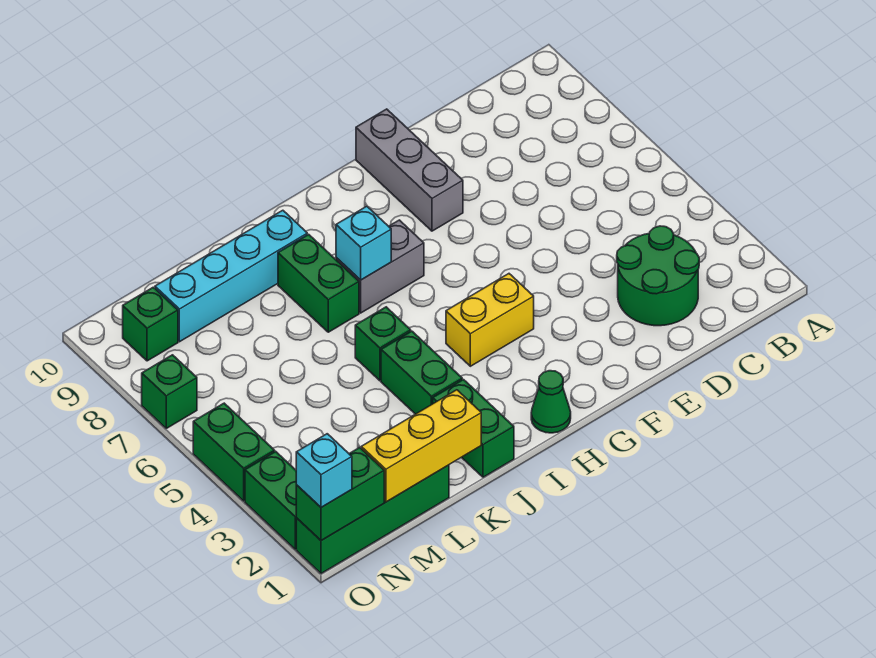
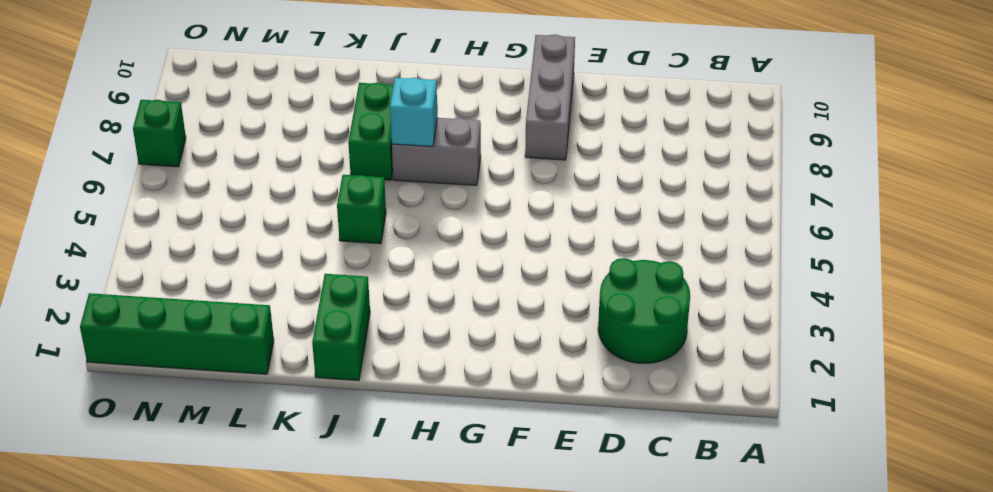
none -> yellow 1x2 brick [446,274,534,366]
none -> green 1x1 cone [531,371,571,433]
none -> green 1x2 brick [381,331,462,414]

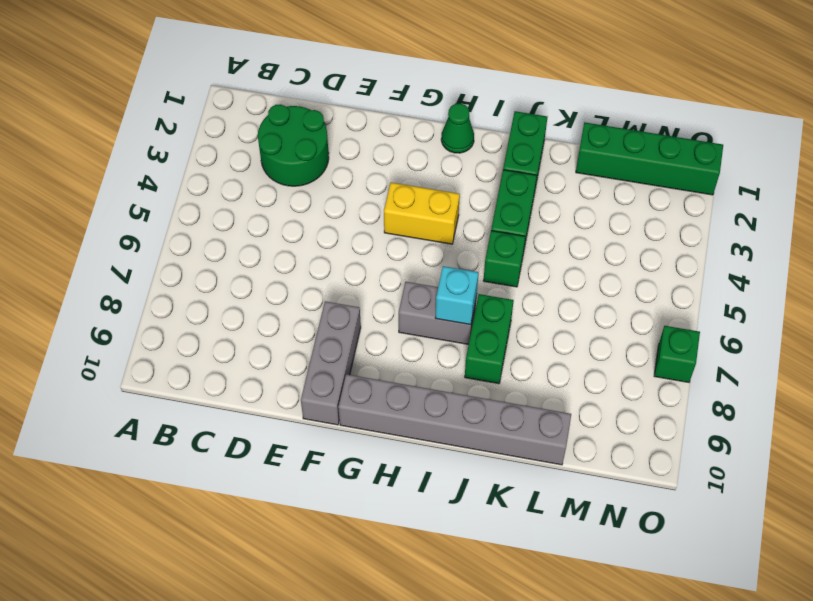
grey 1x6 brick [338,374,571,465] -> none
none -> cyan 1x4 brick [155,210,307,342]
none -> green 1x1 brick [123,287,178,361]
none -> green 1x2 brick [245,451,296,549]

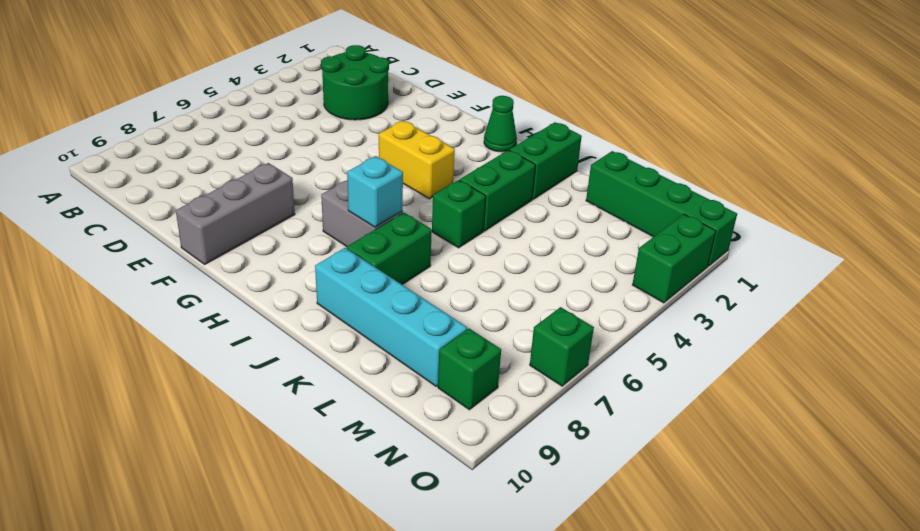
none -> green 1x2 brick [193,403,275,501]
none -> yellow 1x3 brick [361,390,481,502]
none -> green 1x2 brick [296,447,384,541]

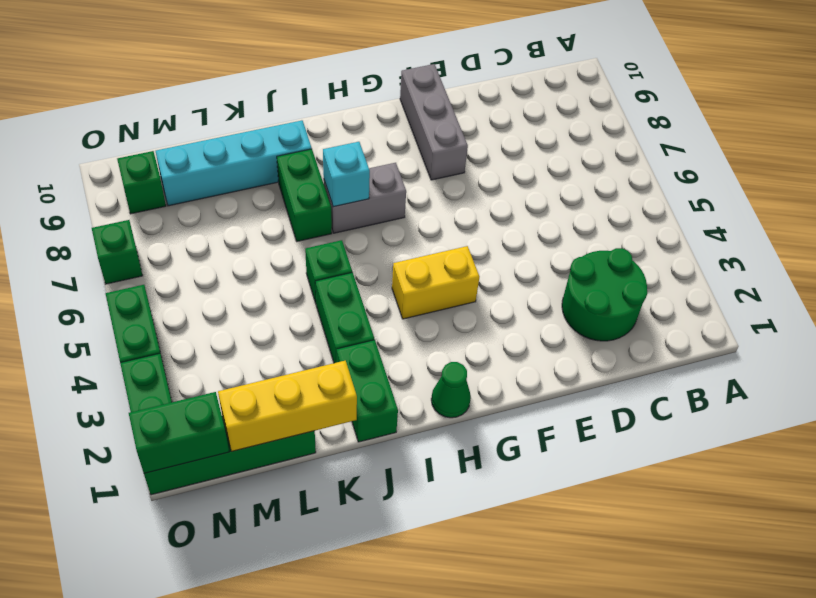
none -> cyan 1x1 brick [296,434,352,507]

